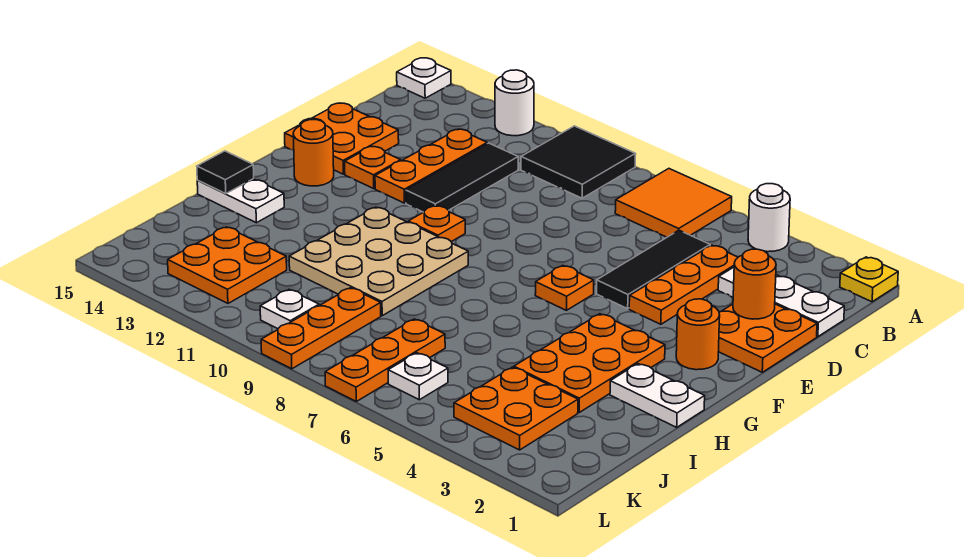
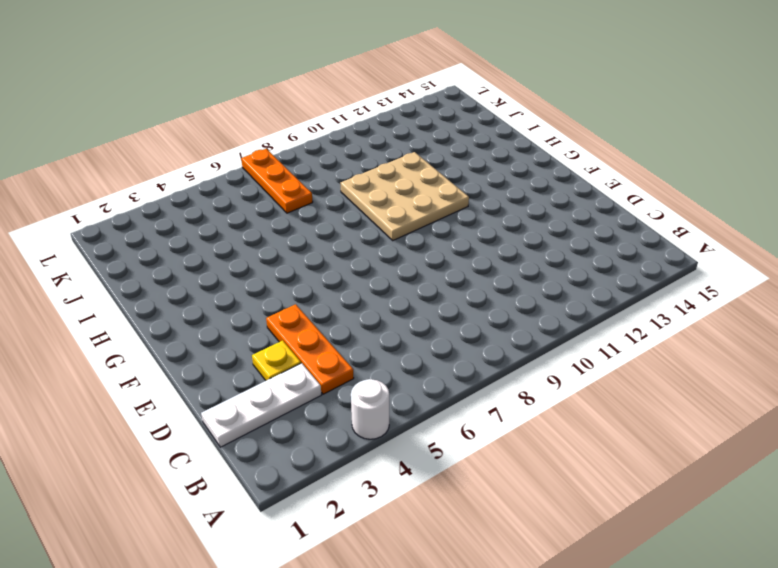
yellow 1x1 plate [252,340,301,380] -> yellow 1x1 plate moved to [840,257,898,302]
none -> orange 2x2 tile [615,169,732,237]
none -> black 2x2 tile [521,126,636,198]
none -> white 1x1 round brick [495,70,534,136]
none -> white 1x1 plate [397,58,451,98]

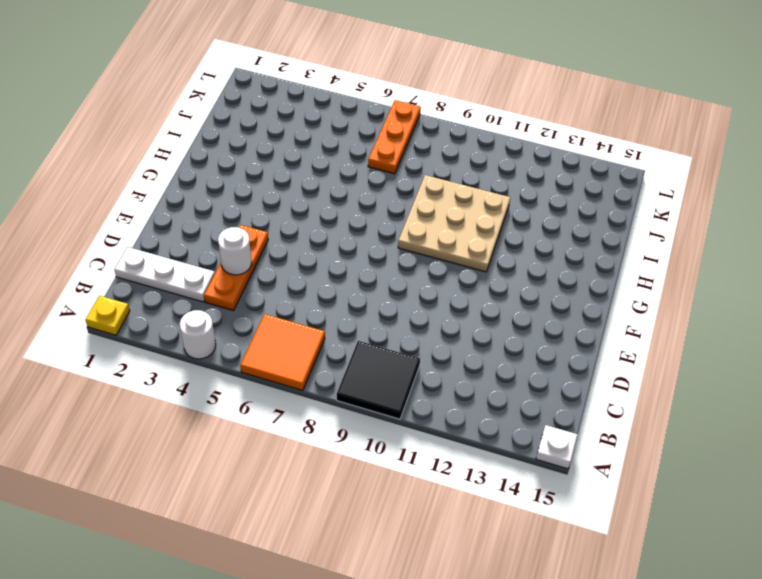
white 1x1 round brick [218,227,252,275] -> white 1x1 round brick moved to [495,70,534,136]
none -> black 1x3 tile [596,230,710,309]
none -> black 1x3 tile [406,143,518,212]
none -> orange 1x3 plate [375,129,487,203]
none -> orange 2x2 plate [718,304,817,372]

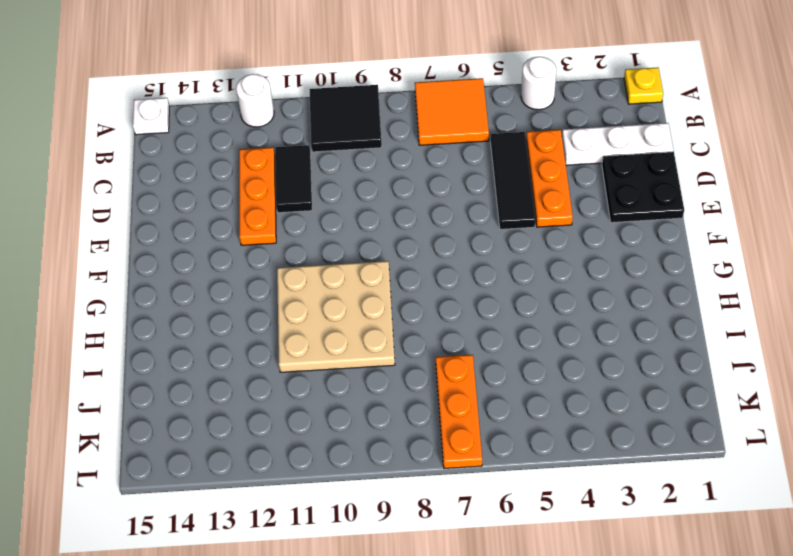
black 1x2 tile [275,145,312,213] -> black 1x3 tile [406,143,518,212]
black 2x2 plate [602,152,684,223] -> orange 2x2 plate [718,304,817,372]
none -> orange 2x2 plate [285,103,399,174]
none -> orange 1x1 plate [345,147,401,188]
none -> orange 1x1 round brick [676,299,720,370]
none -> orange 1x1 plate [535,266,594,310]

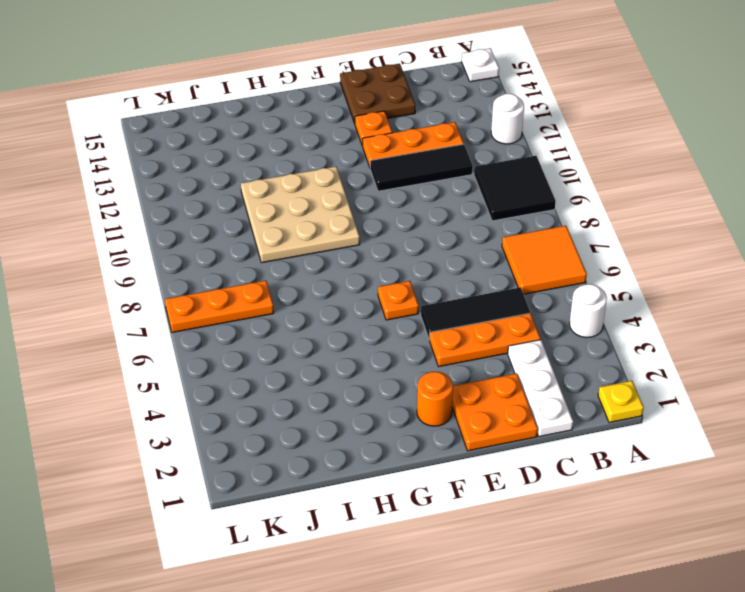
brown 2x2 plate [340,64,415,123] -> orange 2x2 plate [285,103,399,174]
none -> orange 1x1 plate [408,205,465,242]
none -> orange 1x1 round brick [293,120,334,186]
none -> orange 2x3 plate [514,314,665,412]
none -> white 1x2 plate [610,364,705,427]

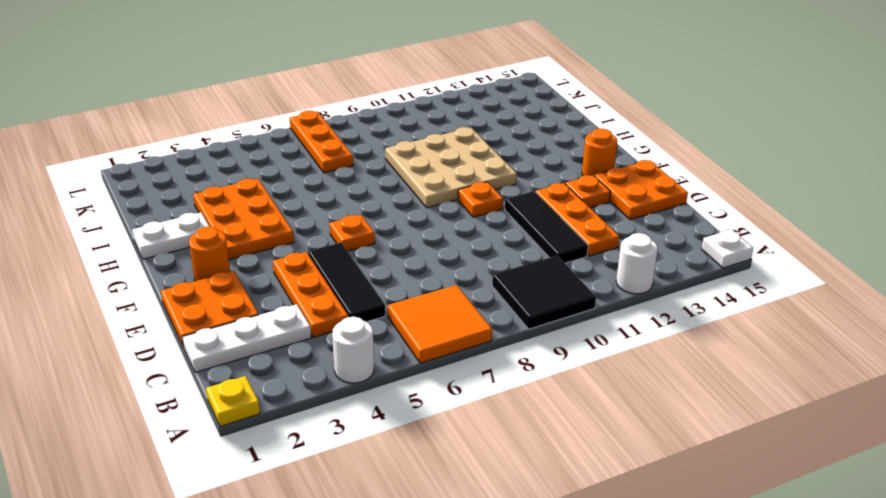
none -> white 1x2 plate [197,179,284,223]
none -> orange 2x2 plate [454,367,578,450]
none -> orange 1x3 plate [261,288,381,369]
none -> orange 2x2 plate [168,227,287,303]

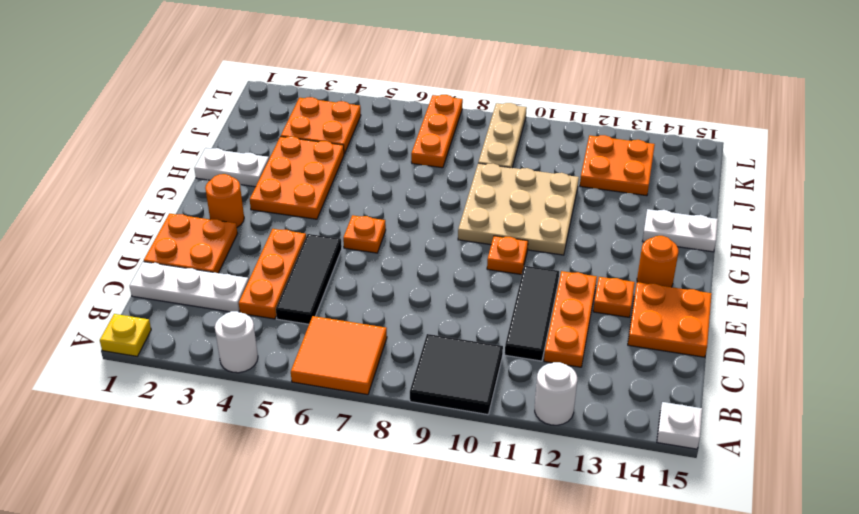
tan 1x3 plate [478,103,527,168] -> orange 1x3 plate [261,288,381,369]
none -> white 1x1 plate [388,353,448,400]
none -> white 1x1 plate [260,290,319,329]
none -> orange 1x1 round brick [733,249,776,319]
none -> black 1x1 tile [197,151,254,193]

